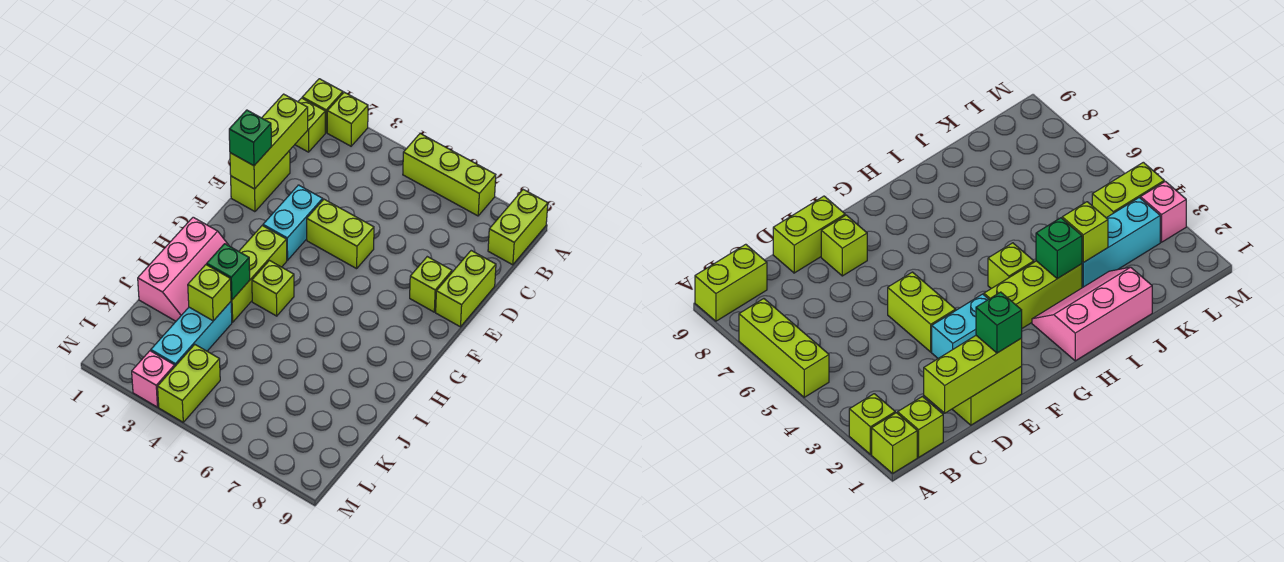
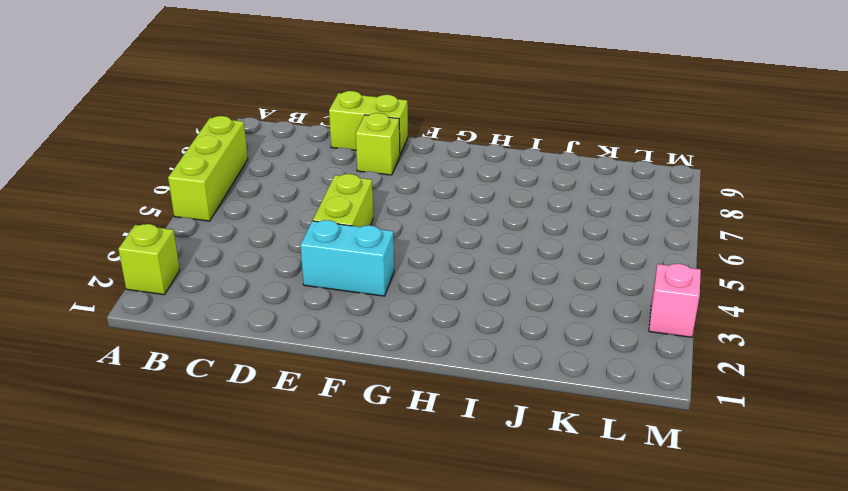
none -> lime 1x1 brick [302,79,343,132]
none -> lime 1x2 brick [488,190,548,265]
none -> lime 1x1 brick [295,98,325,152]

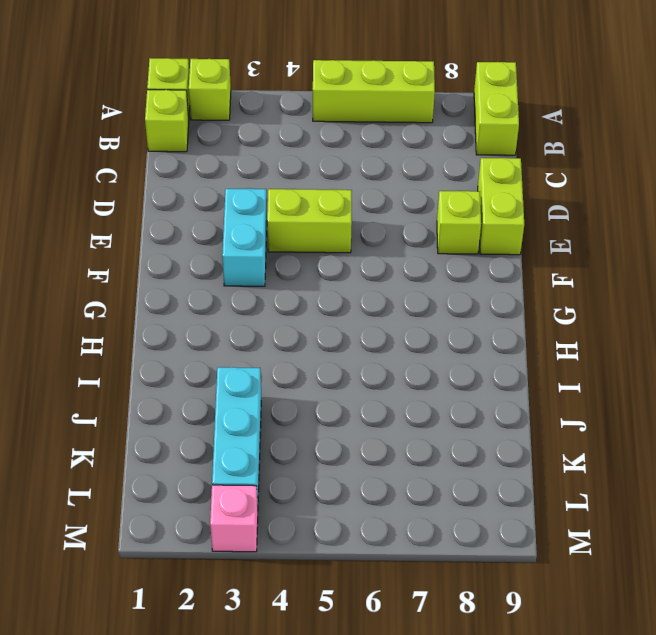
none -> lime 1x2 brick [231,151,290,212]
none -> lime 1x3 brick [231,226,287,322]
none -> pink 2x3 slope [138,217,229,321]

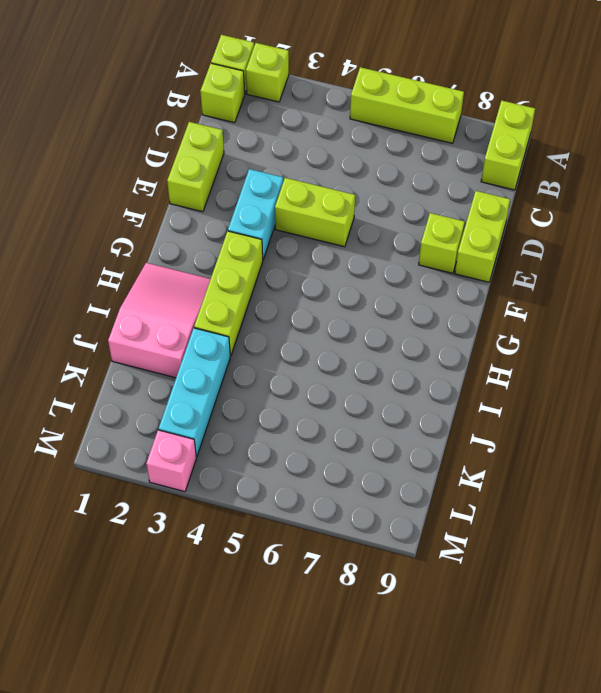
pink 2x3 slope [108,263,210,378] -> pink 2x3 slope turned to [138,217,229,321]
none -> lime 1x1 brick [252,261,294,316]
none -> lime 1x2 brick [158,345,220,422]
none -> lime 1x3 brick [230,94,308,189]

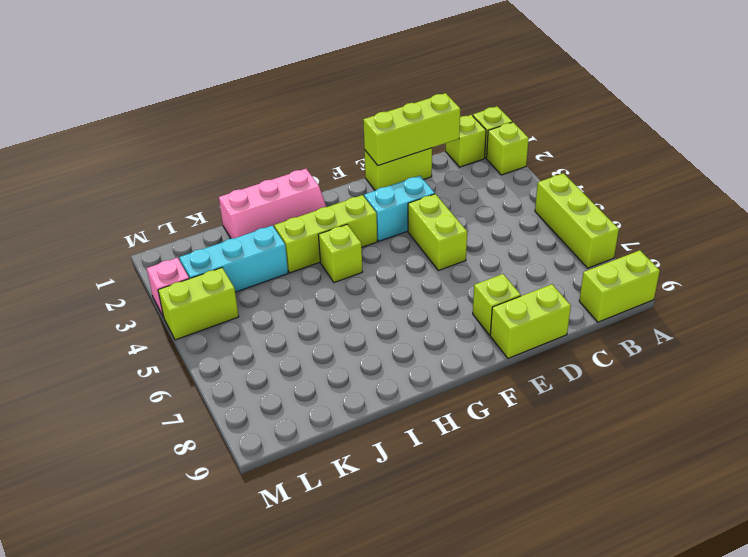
none -> green 1x1 brick [207,244,250,300]
none -> lime 1x1 brick [188,265,231,321]
none -> green 1x1 brick [229,110,271,166]

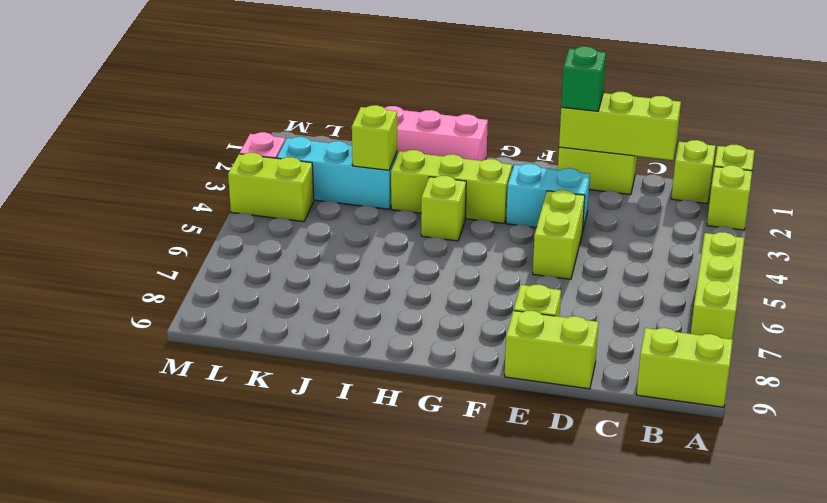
none -> green 1x1 brick [207,244,250,300]

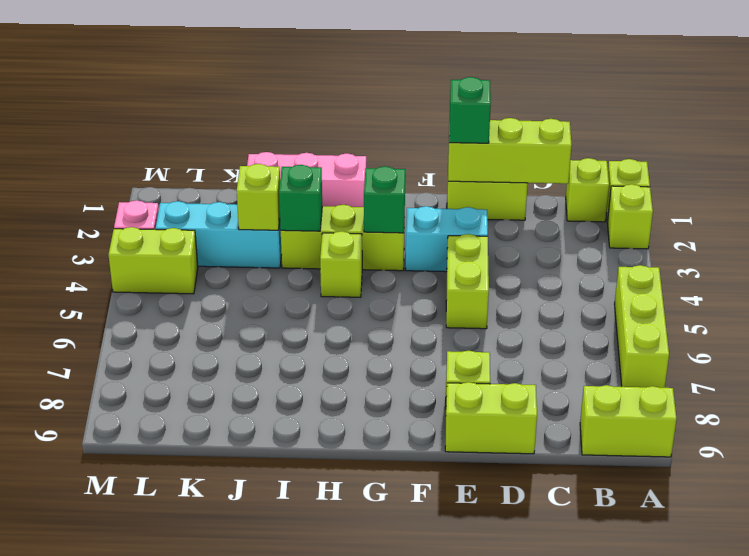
green 1x1 brick [364,166,405,233] -> none

